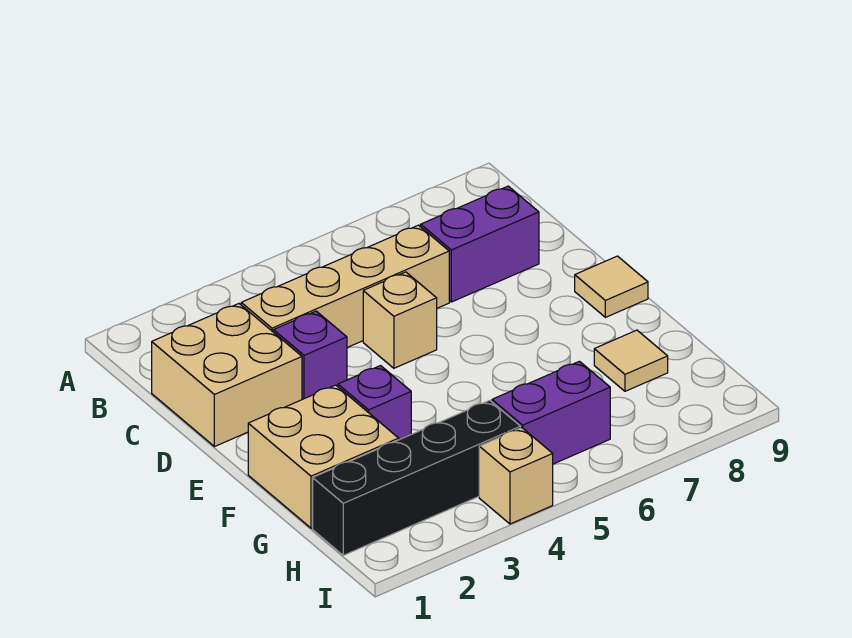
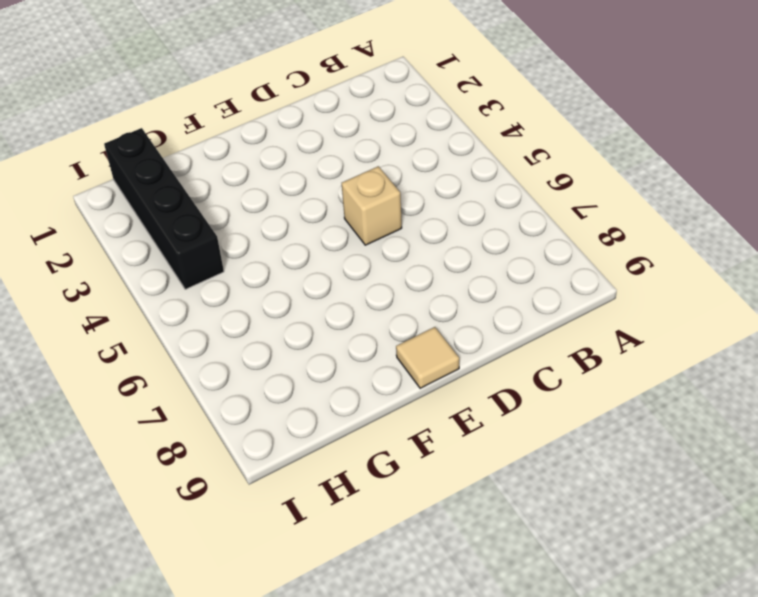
none -> tan 2x2 brick [152,304,302,447]
none -> tan 1x4 brick [241,225,449,347]
none -> purple 1x2 brick [421,186,539,302]

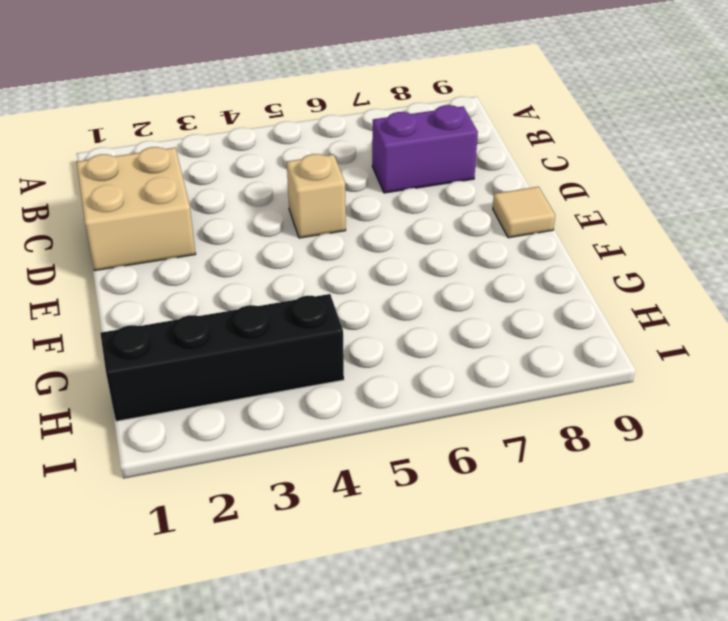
none -> tan 1x4 brick [241,225,449,347]
none -> purple 1x1 brick [273,311,347,399]
none -> tan 2x2 brick [248,385,399,528]

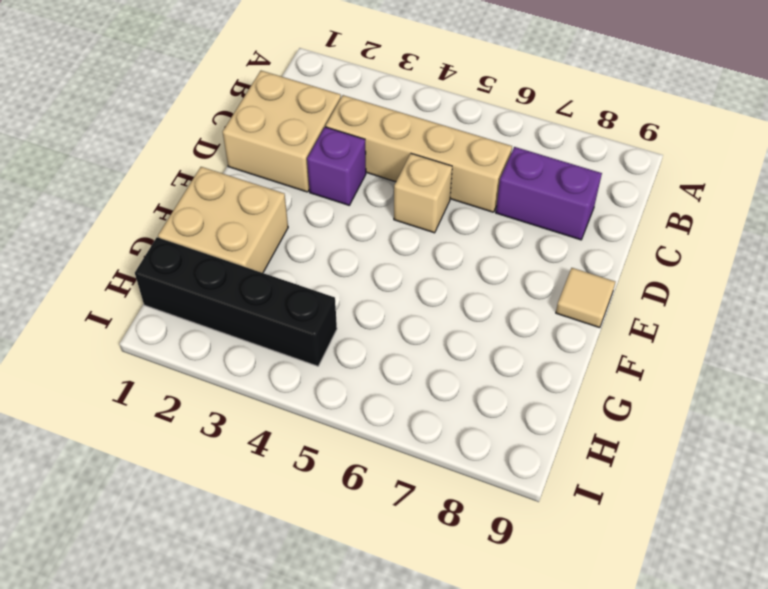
none -> purple 1x1 brick [338,366,411,440]
none -> tan 1x1 tile [594,330,668,391]
none -> purple 1x2 brick [492,361,610,464]

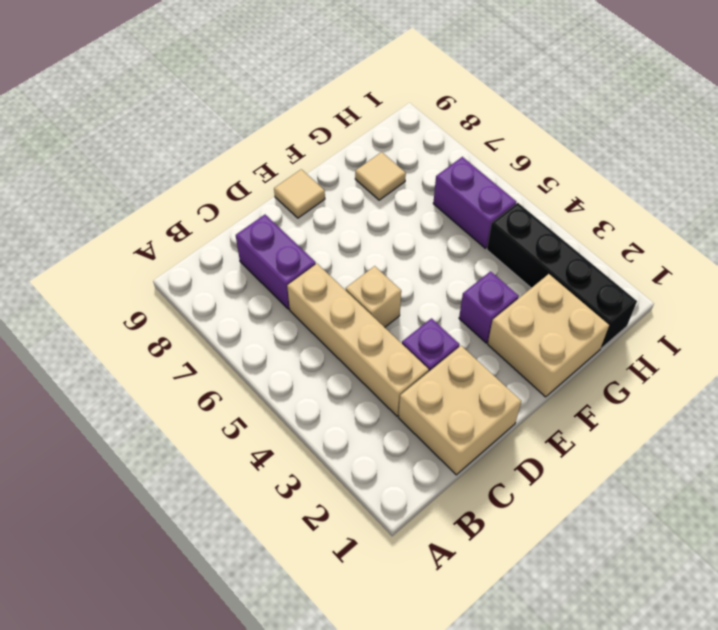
none -> tan 1x1 brick [479,428,553,524]

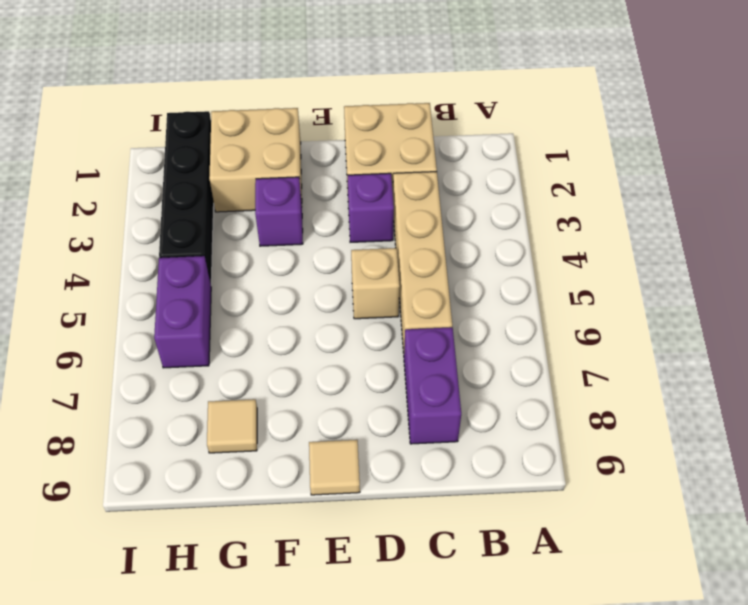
none -> tan 1x1 brick [479,428,553,524]

